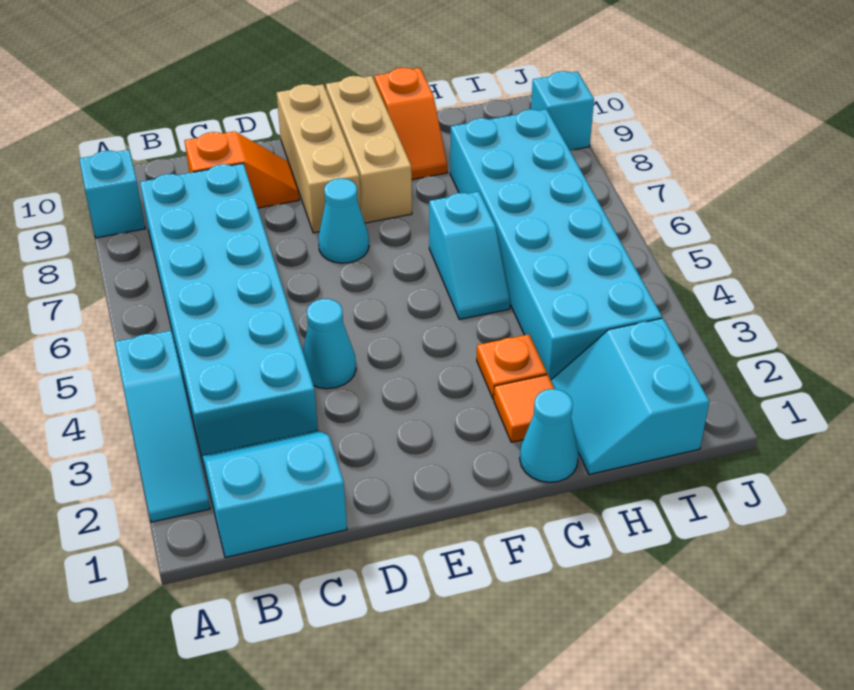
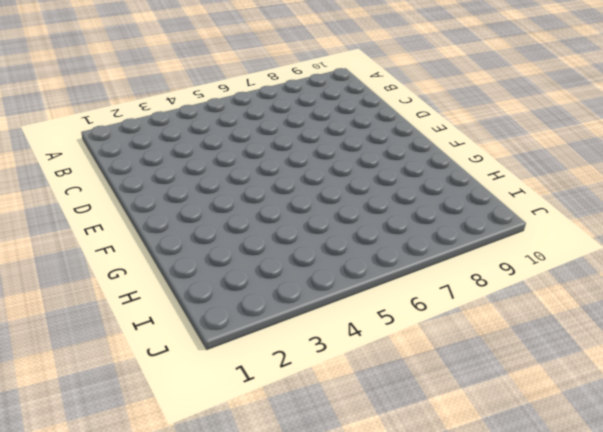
none -> cyan 1x3 slope [115,331,210,522]
none -> cyan 1x1 brick [79,150,146,238]
none -> cyan 2x2 slope [202,431,347,558]

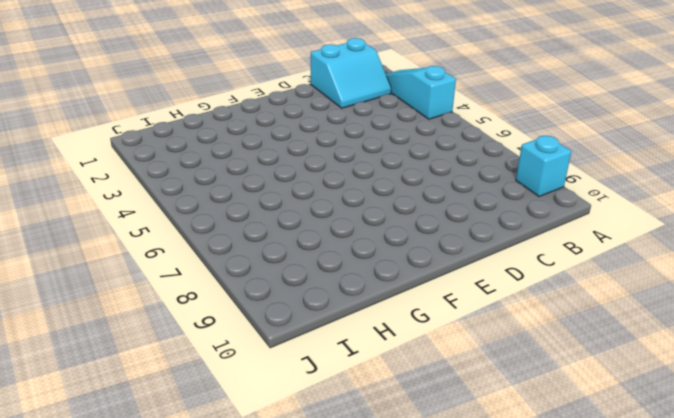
none -> cyan 2x6 brick [140,163,318,457]
none -> orange 1x2 slope [184,131,299,208]
none -> cyan 1x1 cone [303,299,356,389]

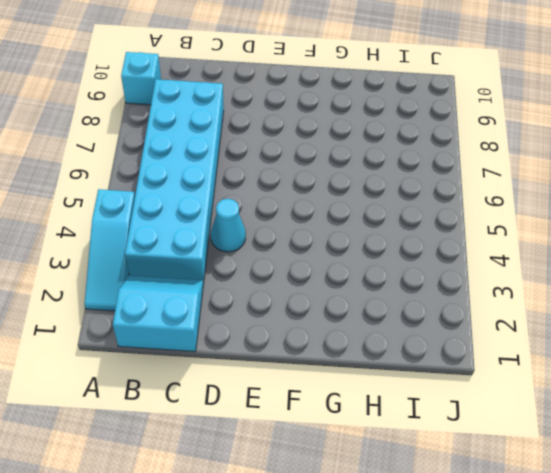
none -> orange 1x2 slope [184,131,299,208]
none -> cyan 1x1 cone [318,178,369,263]
none -> tan 1x3 brick [276,84,361,233]

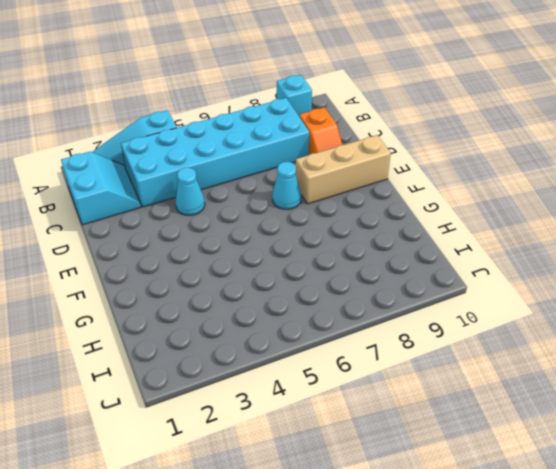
none -> tan 1x3 brick [326,76,412,223]
none -> cyan 1x1 cone [520,389,579,482]
none -> orange 1x1 tile [494,375,555,442]

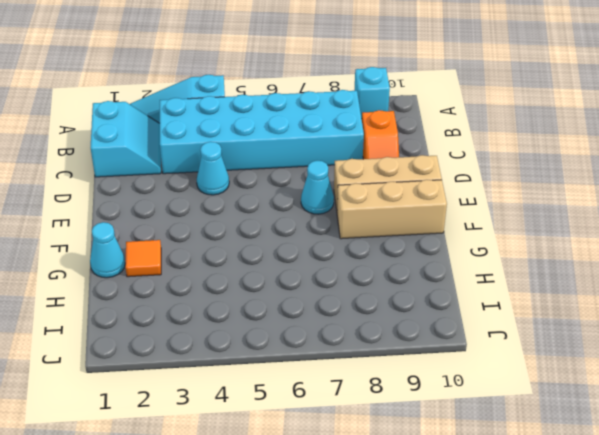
none -> orange 1x1 plate [477,334,547,399]
none -> cyan 1x2 slope [429,192,510,319]
none -> orange 1x2 slope [374,68,447,180]

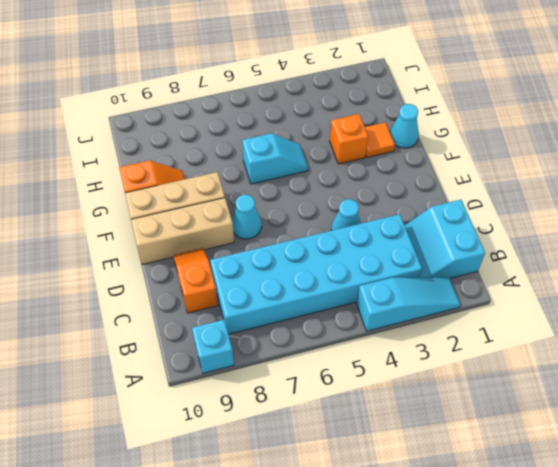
orange 1x1 brick [330,114,368,164] -> orange 1x1 plate [477,334,547,399]
none -> cyan 2x2 slope [551,318,709,475]
none -> cyan 2x6 brick [450,109,662,380]
none -> cyan 1x1 brick [531,71,594,150]

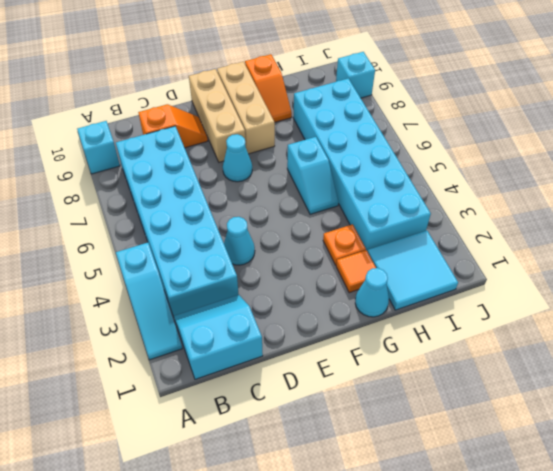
cyan 2x2 tile [368,231,458,310] -> cyan 2x2 slope [551,318,709,475]

